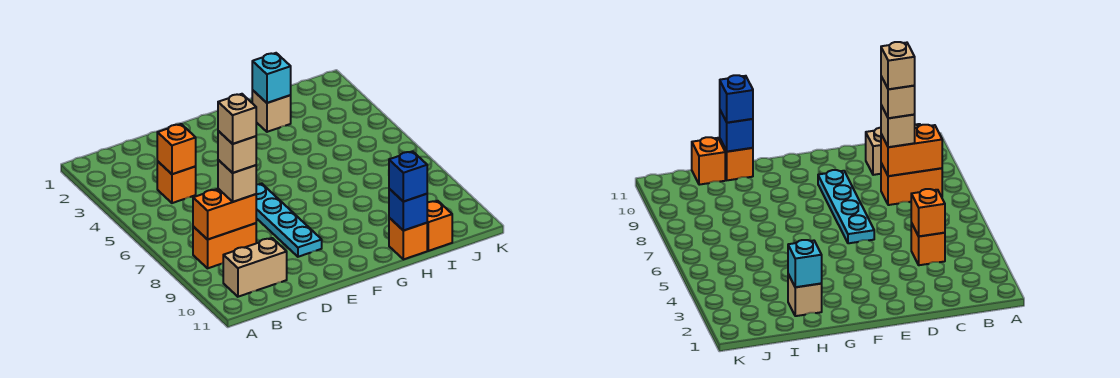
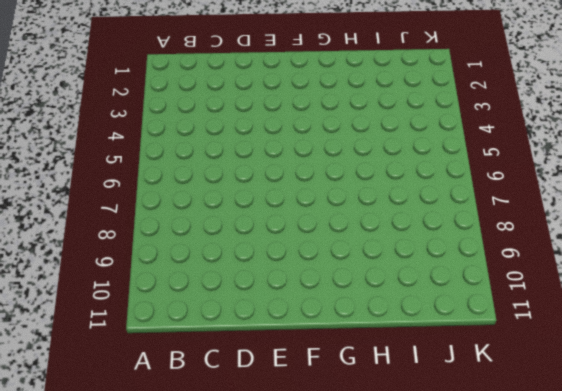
none -> orange 1x2 brick [193,223,256,268]
none -> tan 1x2 brick [223,238,287,297]
none -> orange 1x1 brick [157,161,196,203]

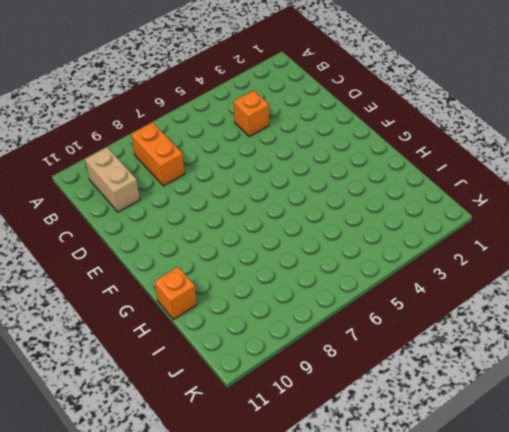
none -> cyan 1x4 plate [256,184,322,257]
none -> tan 1x1 brick [252,90,291,132]
none -> orange 1x1 brick [427,201,452,251]

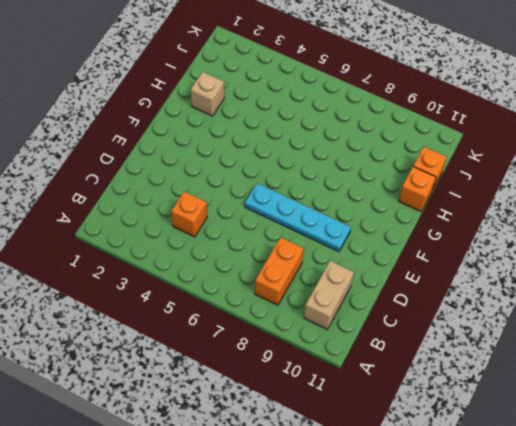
none -> orange 1x2 brick [193,189,256,240]
none -> orange 1x1 brick [157,124,196,174]
none -> cyan 1x1 brick [252,53,291,103]

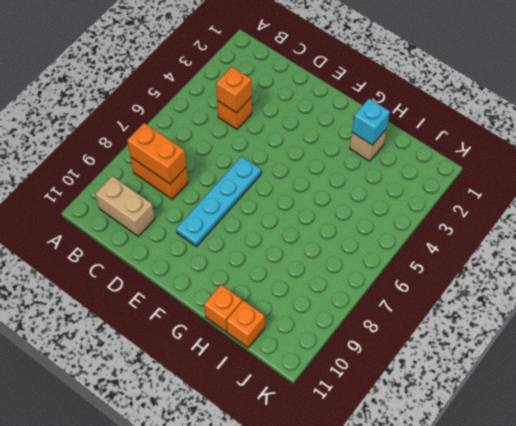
none -> blue 1x1 brick [389,189,427,231]
none -> tan 1x1 brick [218,160,256,202]
none -> blue 1x1 brick [389,151,427,202]

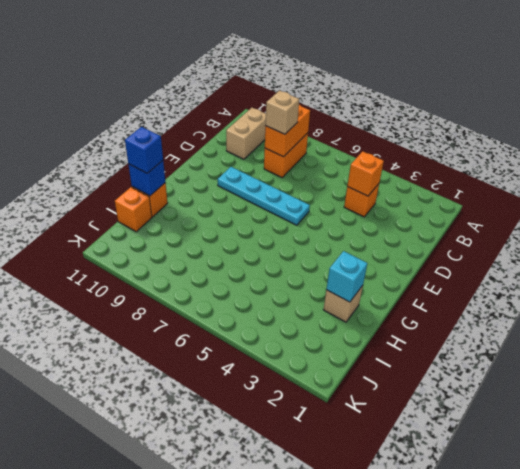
none -> tan 1x1 brick [218,131,256,173]
none -> tan 1x1 brick [218,94,256,144]

